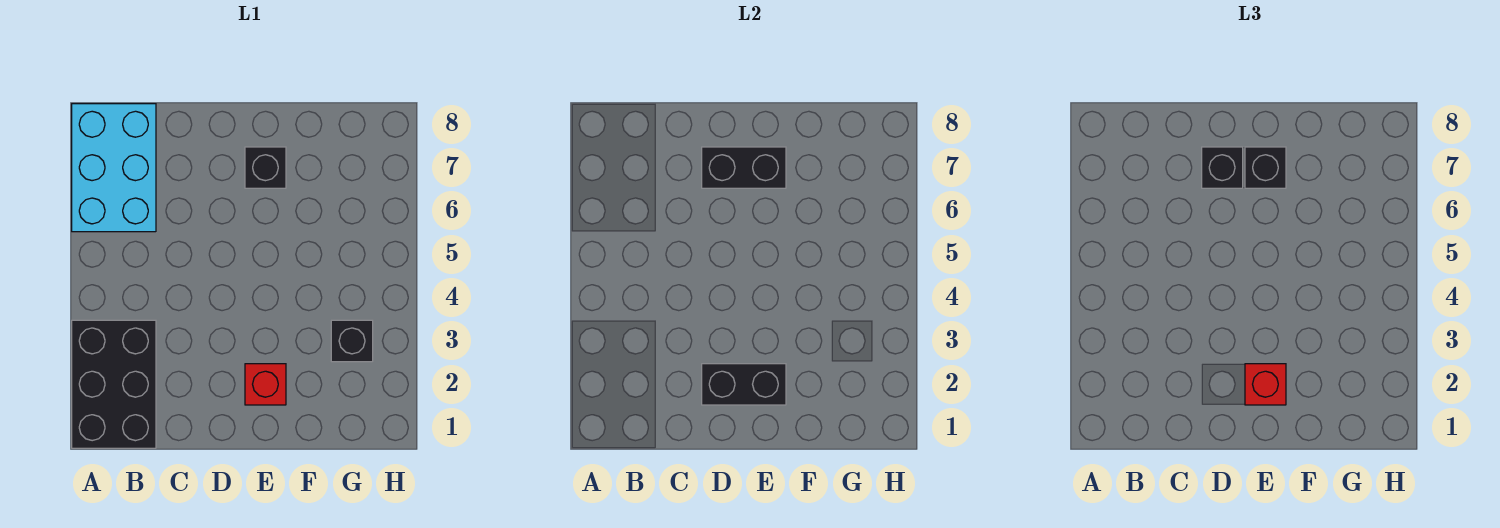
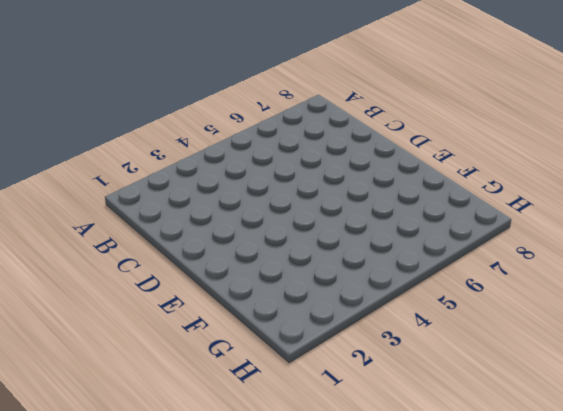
none -> black 2x3 brick [72,320,156,448]
none -> cyan 2x3 brick [72,104,156,232]

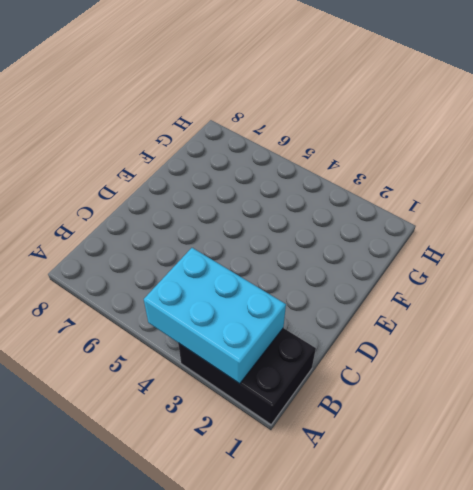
cyan 2x3 brick [144,248,286,384] -> cyan 2x3 brick moved to [72,104,156,232]
none -> red 1x1 brick [245,364,286,405]
none -> black 1x1 brick [245,147,286,188]

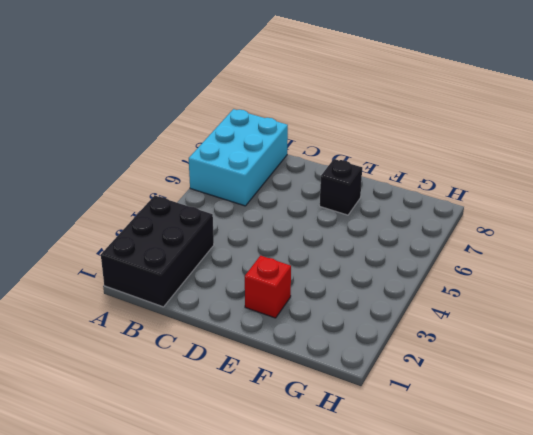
none -> black 1x1 brick [331,320,373,362]
none -> black 1x2 brick [702,364,786,405]

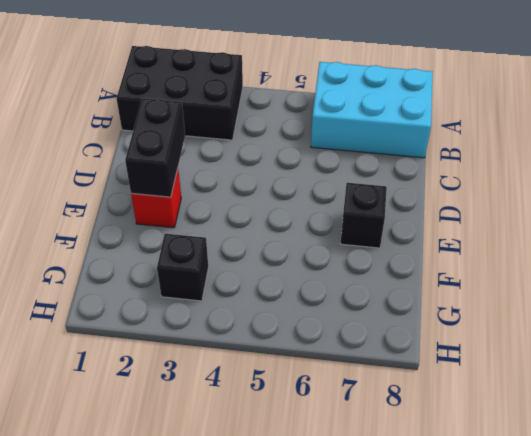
none -> black 1x2 brick [702,147,786,188]
none -> black 1x1 brick [1202,147,1243,188]

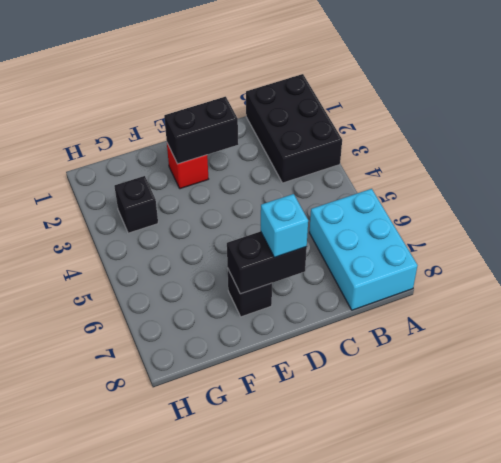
cyan 1x1 brick [261,194,308,257] -> black 1x1 brick [1202,147,1243,188]
none -> red 1x1 brick [1245,364,1286,405]
none -> black 1x1 brick [1245,147,1286,188]

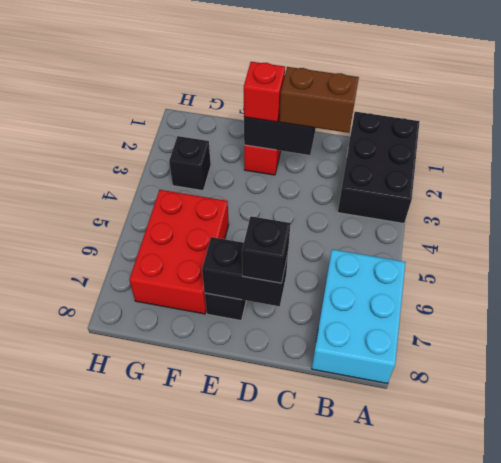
brown 1x2 brick [279,67,359,133] -> none
red 2x3 brick [129,190,229,314] -> none
none -> black 1x1 brick [1245,147,1286,188]

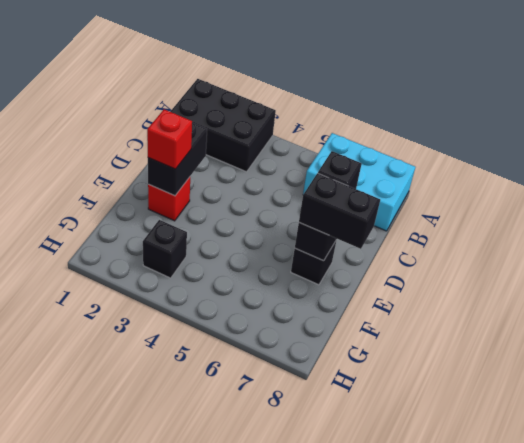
black 1x2 brick [299,173,380,249] -> black 1x1 brick [1245,147,1286,188]

